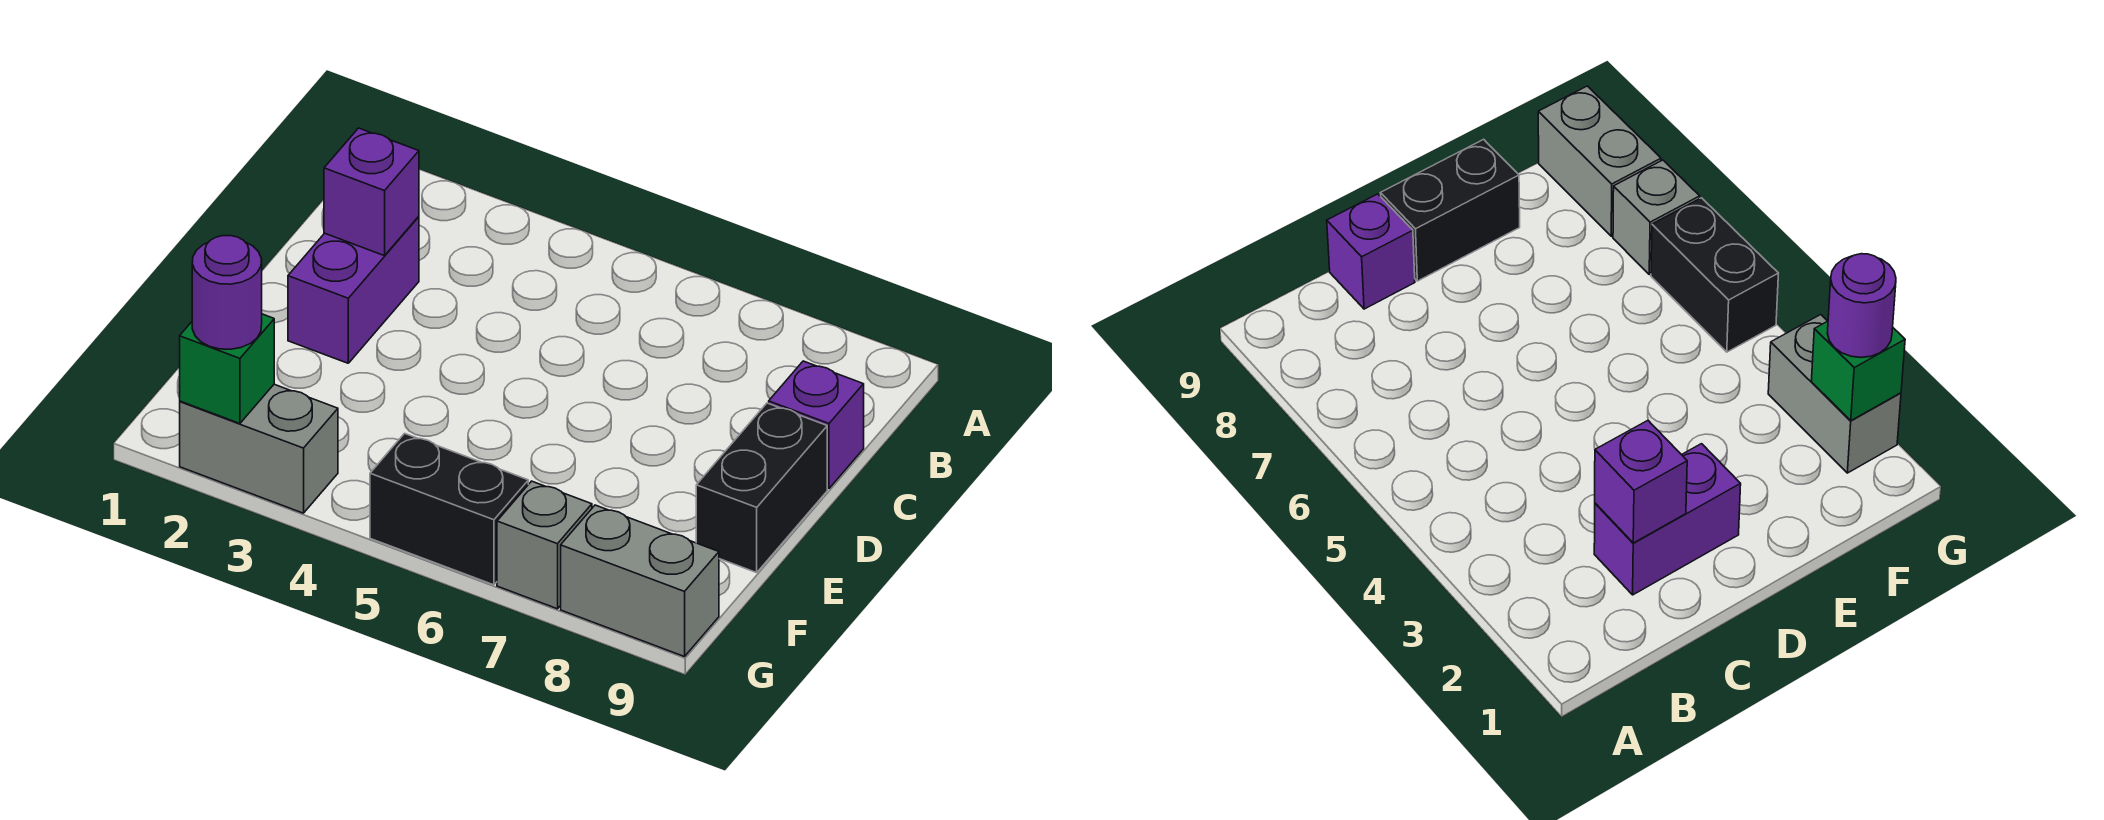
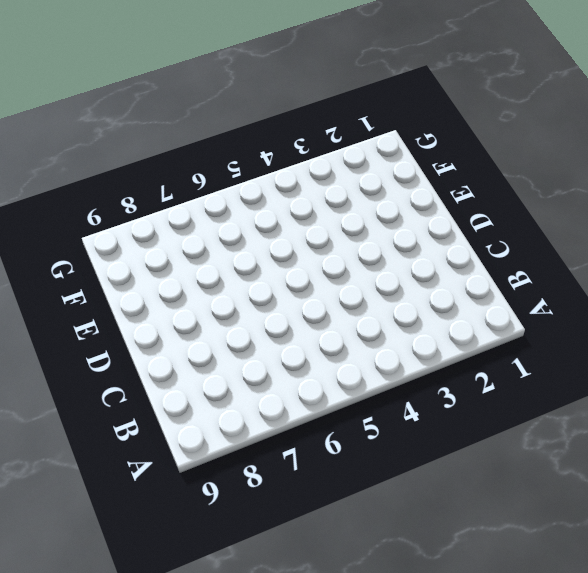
none -> purple 1x2 brick [288,216,419,363]
none -> purple 1x1 brick [769,361,864,489]

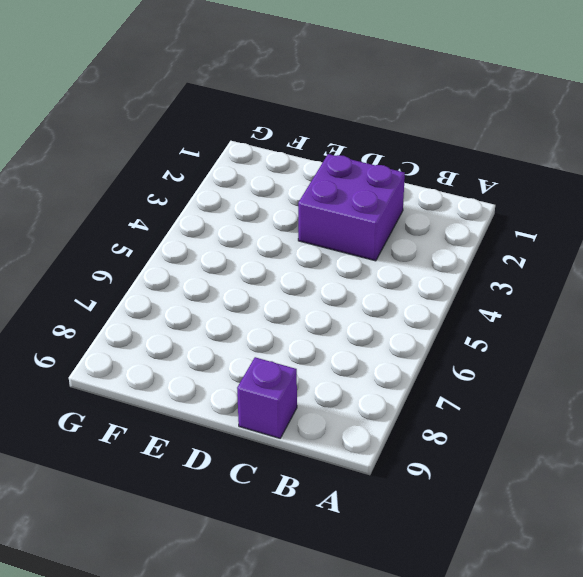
purple 2x2 brick [298,154,405,261] -> purple 1x2 brick [288,216,419,363]
none -> black 1x2 brick [696,403,827,573]
none -> grey 1x2 brick [180,384,338,513]

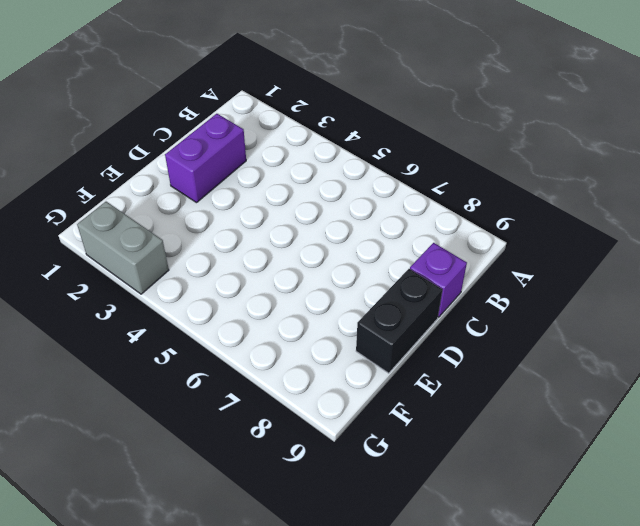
none -> black 1x2 brick [370,433,528,585]
none -> grey 1x1 brick [497,481,592,609]

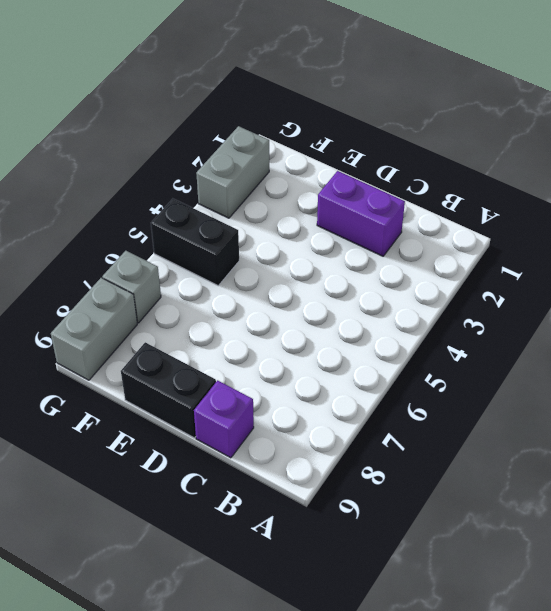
black 1x2 brick [151,199,239,285] -> black 1x2 brick turned to [370,433,528,585]
none -> purple 1x1 brick [324,128,419,256]
none -> green 1x1 brick [180,314,274,424]

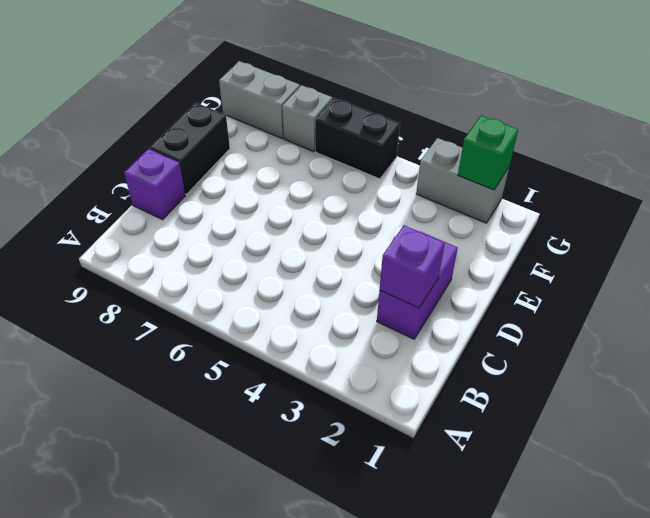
none -> purple 1x1 round brick [192,236,262,349]

